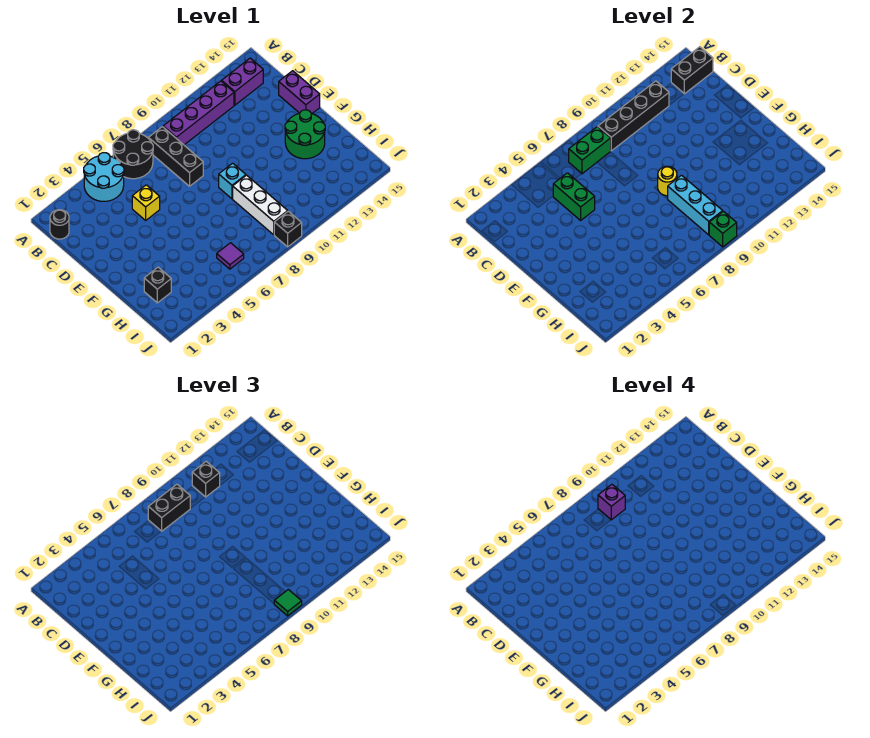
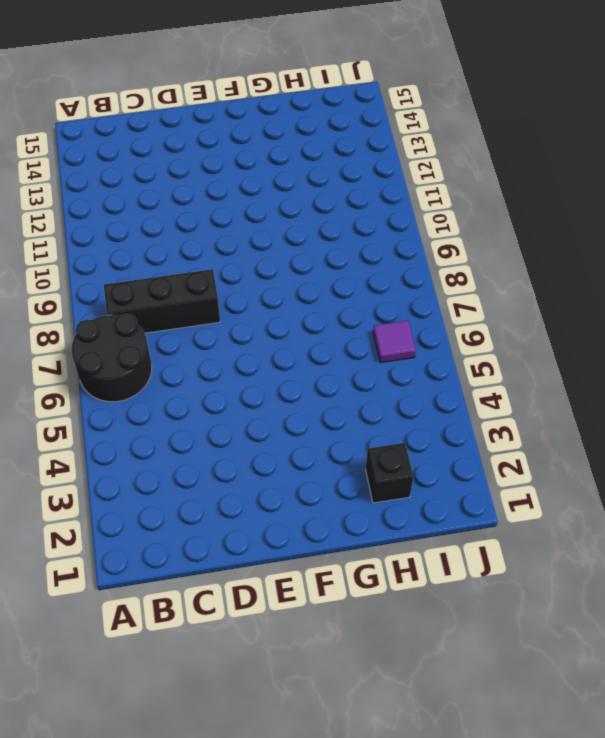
none -> cyan 2x2 round brick [84,153,124,201]
none -> black 1x1 round brick [50,210,69,239]
none -> purple 1x4 brick [163,81,234,145]

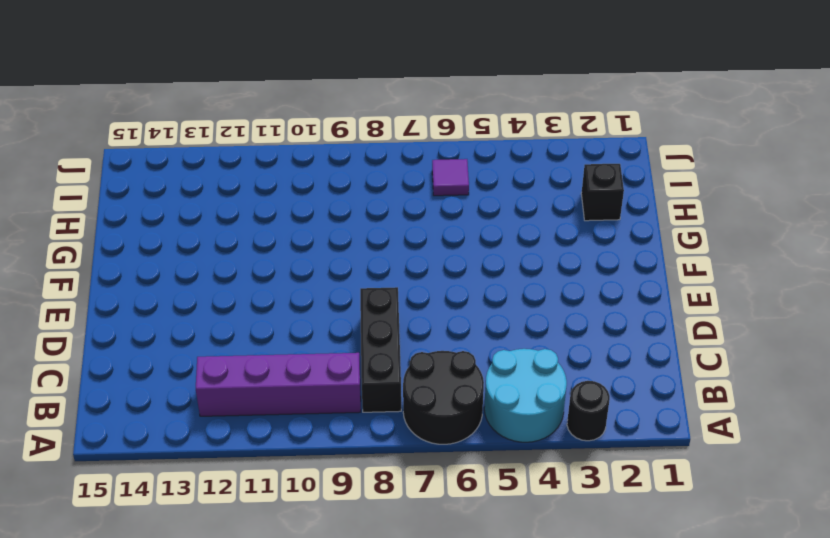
black 1x1 round brick [567,381,610,441] -> black 1x1 round brick moved to [50,210,69,239]
none -> purple 1x2 brick [222,58,263,105]
none -> yellow 1x1 brick [132,185,160,220]
none -> purple 1x2 brick [279,71,320,114]

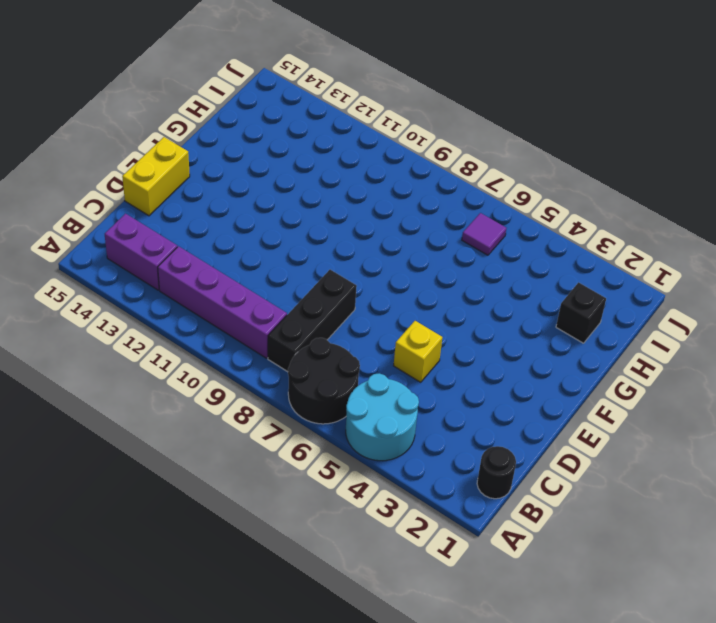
yellow 1x2 brick [122,137,190,216] -> purple 1x2 brick [279,71,320,114]
none -> cyan 1x1 brick [219,163,246,199]
none -> green 2x2 round brick [285,110,325,159]
none -> white 1x3 brick [233,175,288,235]

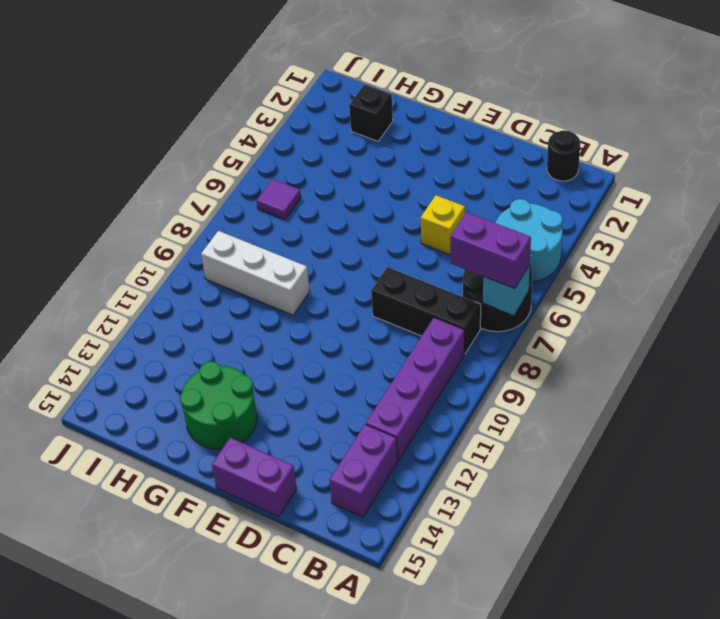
cyan 1x1 brick [483,265,530,315] -> cyan 1x1 brick moved to [219,163,246,199]
purple 1x2 brick [450,212,531,289] -> none
none -> black 1x1 brick [274,211,302,247]
none -> green 1x2 brick [569,127,611,174]
none -> black 1x4 brick [598,81,669,151]

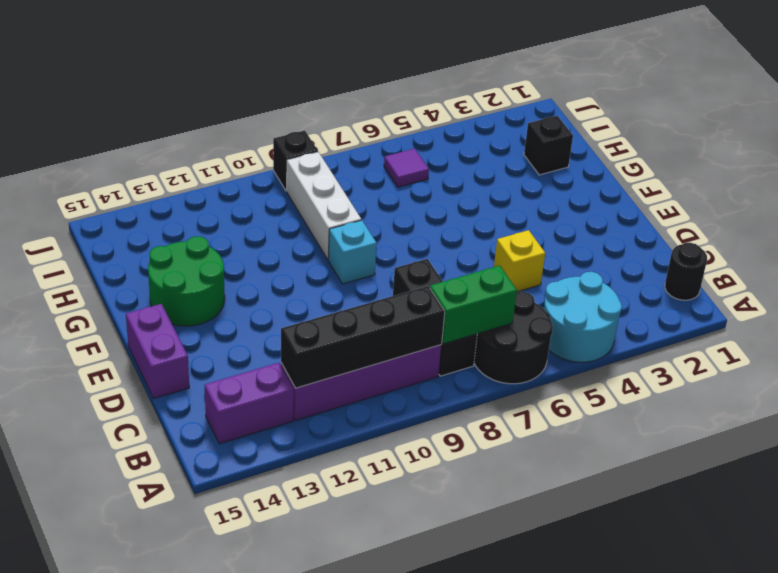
none -> black 1x2 brick [671,47,713,94]
none -> green 1x2 brick [553,173,595,220]
none -> yellow 1x1 round brick [658,166,677,196]

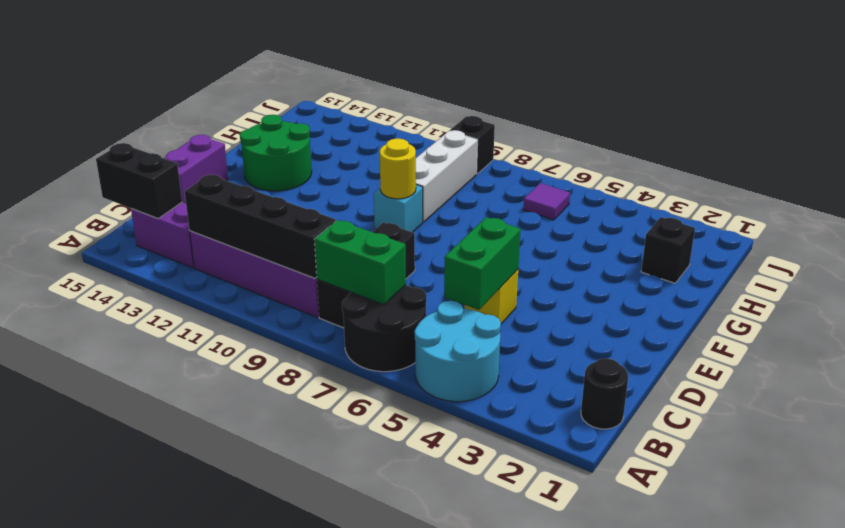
none -> cyan 1x3 brick [668,175,723,235]
none -> green 1x1 brick [709,211,737,247]
none -> black 1x2 brick [148,484,190,531]

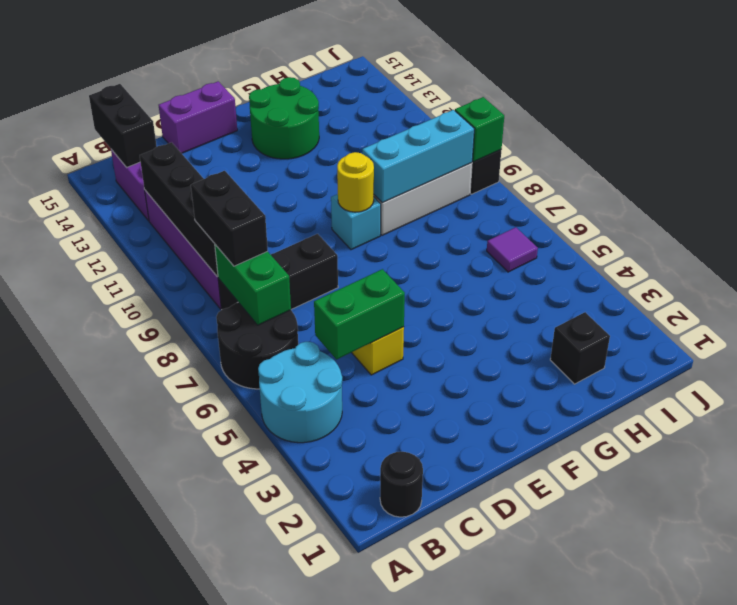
none -> black 1x1 brick [192,461,220,497]
none -> green 1x1 tile [274,589,302,616]
none -> purple 1x1 brick [598,484,625,520]

